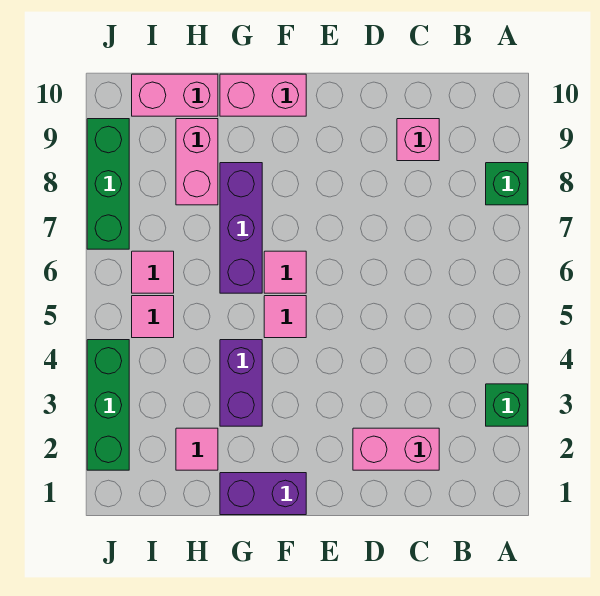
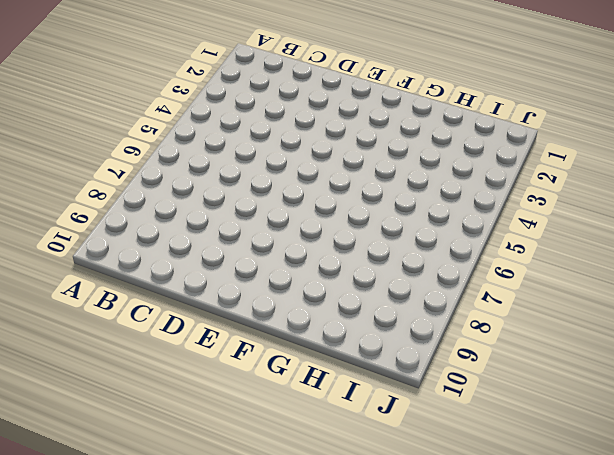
none -> green 1x1 brick [486,384,528,426]
none -> green 1x1 brick [486,163,528,205]
none -> pink 1x2 brick [353,428,439,470]

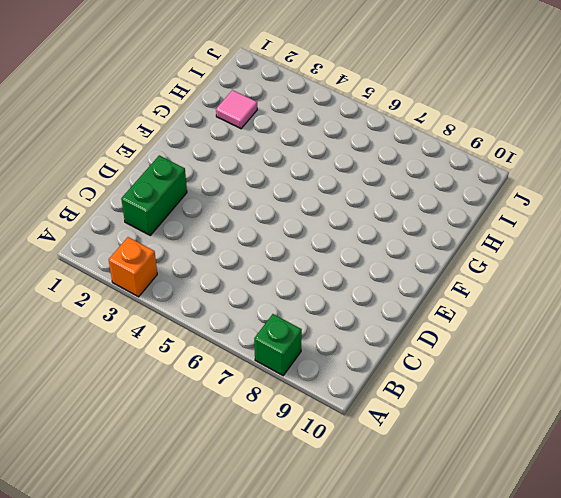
orange 1x1 brick [109,237,157,297] -> green 1x1 brick [486,384,528,426]
green 1x2 brick [121,155,187,235] -> pink 1x2 brick [353,428,439,470]
none -> pink 1x1 brick [397,119,439,161]
none -> purple 1x2 brick [220,473,306,515]
none -> pink 1x1 tile [264,296,306,338]

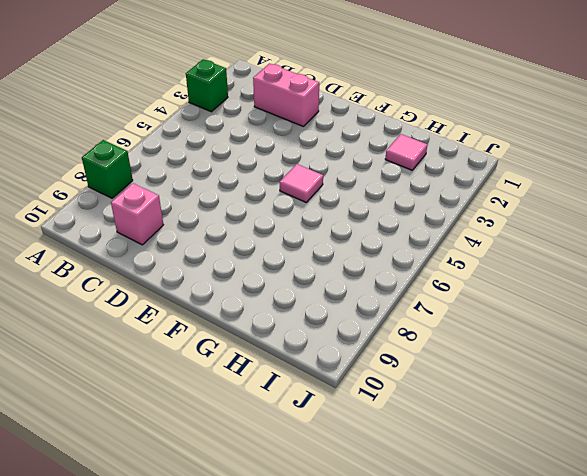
none -> purple 1x2 brick [220,473,306,515]
none -> pink 1x1 tile [264,251,306,293]
none -> pink 1x2 brick [220,74,306,116]

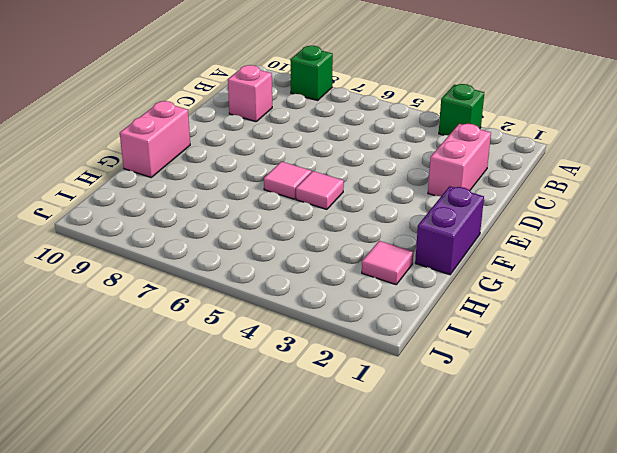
none -> purple 1x2 brick [220,340,262,426]
none -> purple 1x3 brick [220,163,262,293]
none -> pink 1x2 brick [176,119,218,205]

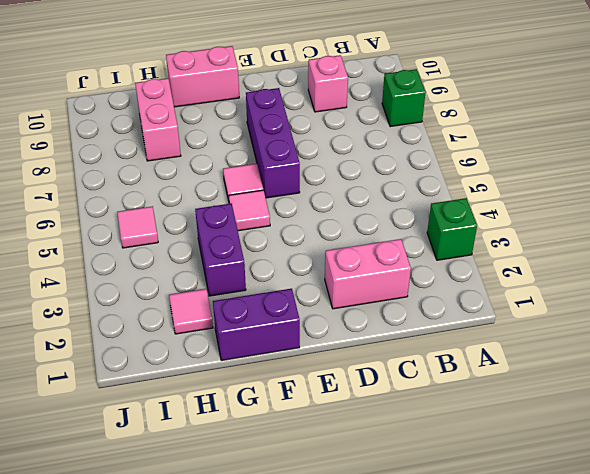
purple 1x3 brick [246,88,300,198] -> purple 1x3 brick moved to [220,163,262,293]
none -> pink 1x2 brick [132,74,218,116]
none -> pink 1x1 tile [132,251,174,293]
none -> green 1x3 brick [87,340,129,470]

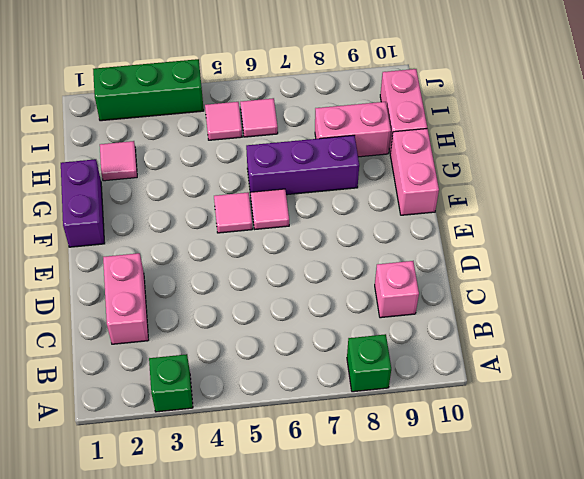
none -> purple 1x2 brick [220,340,262,426]
none -> green 1x3 brick [87,119,129,249]

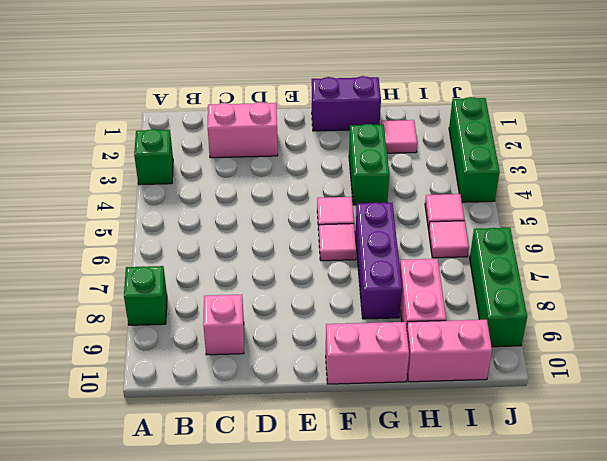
green 1x2 brick [349,124,389,205] -> purple 1x2 brick [220,340,262,426]

